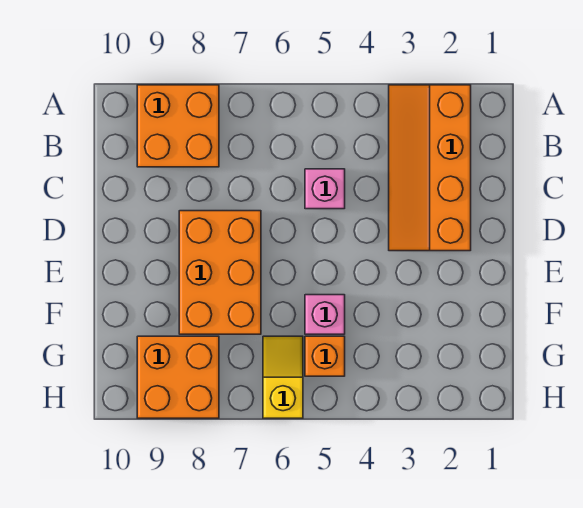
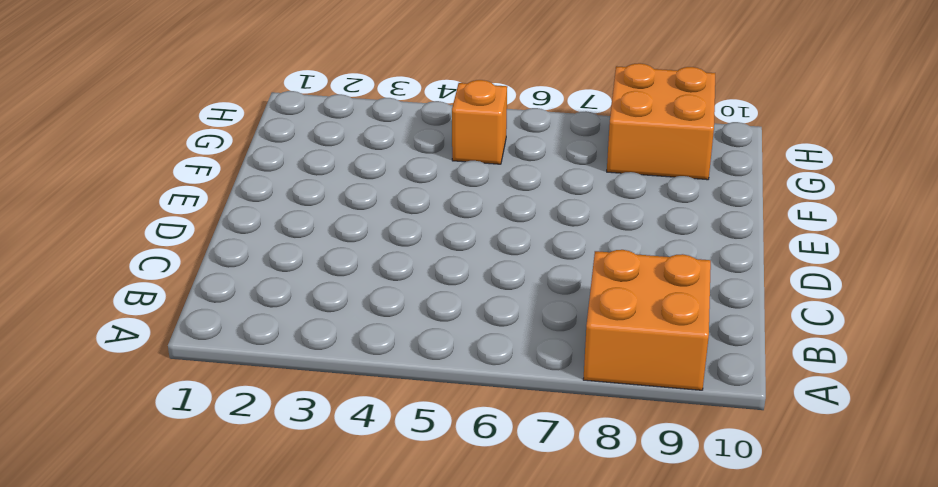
none -> orange 2x4 slope [389,85,471,251]
none -> pink 1x1 brick [305,169,345,209]

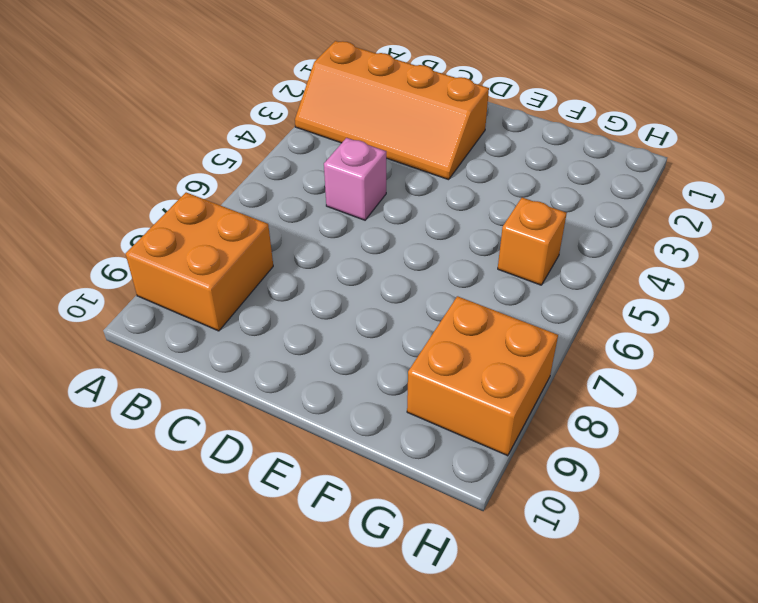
none -> orange 2x3 brick [179,211,261,334]
none -> pink 1x1 brick [305,295,345,334]

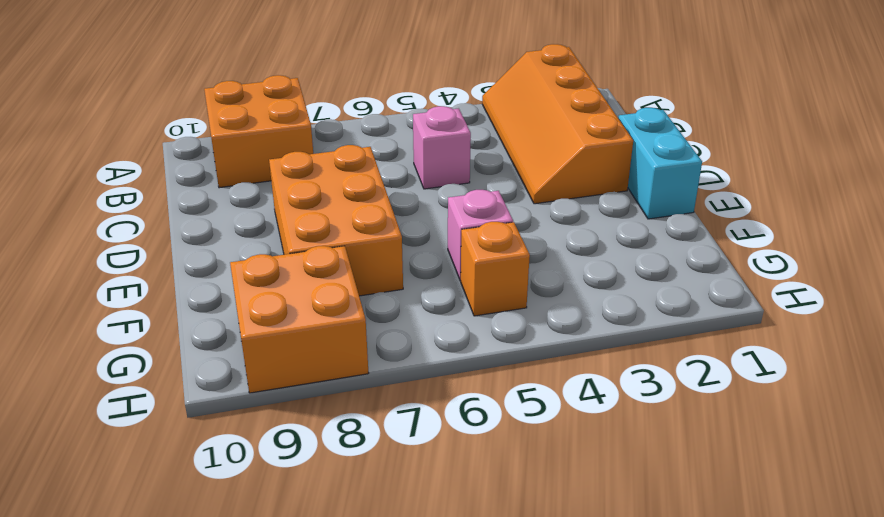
cyan 1x2 brick [618,108,702,219] -> none
none -> yellow 1x2 slope [263,336,303,418]

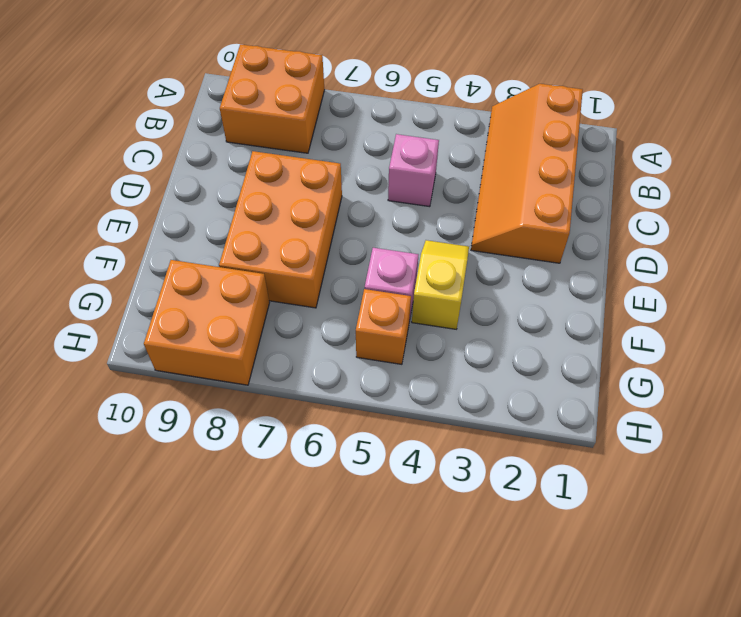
yellow 1x2 slope [412,240,469,329] -> yellow 1x2 slope moved to [263,336,303,418]

